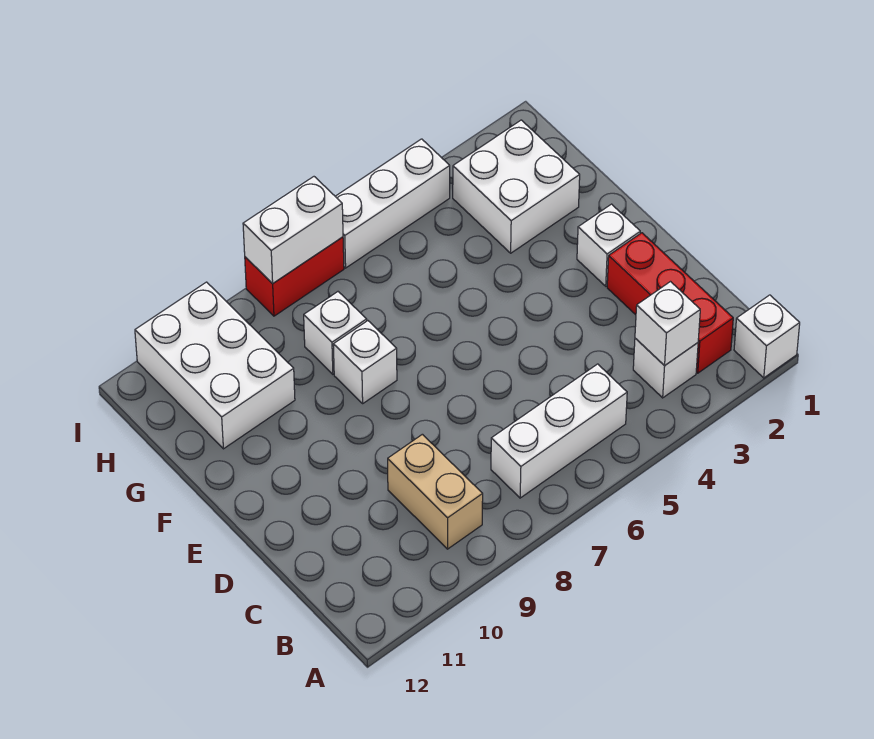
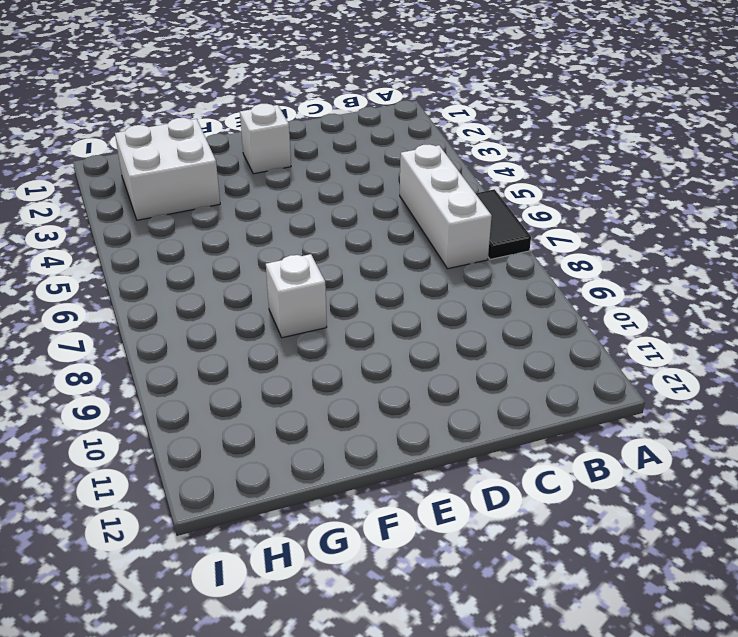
black 1x2 tile [475,189,531,259] -> none
none -> white 1x1 brick [734,295,800,378]
none -> red 1x3 brick [607,233,733,373]
none -> white 1x1 brick [633,338,698,398]

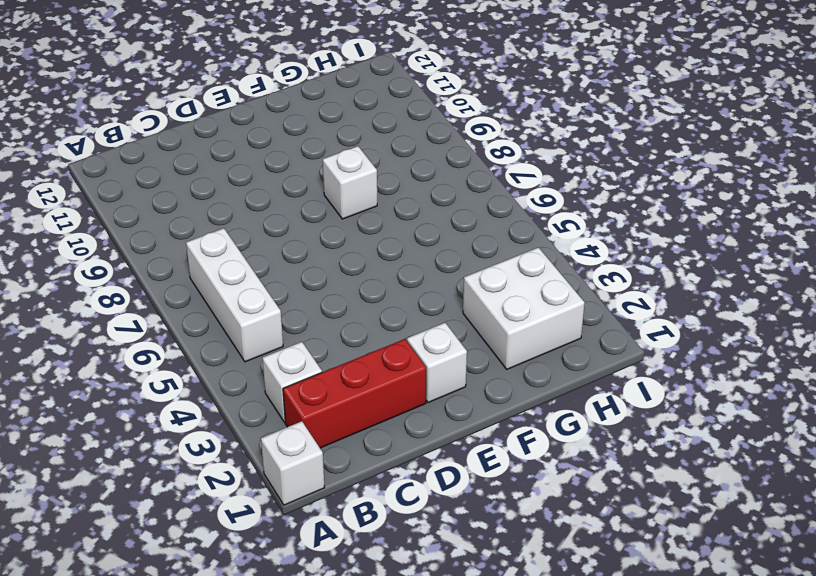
none -> tan 1x2 brick [388,434,483,549]
none -> white 1x1 brick [304,292,367,374]
none -> white 2x3 brick [135,282,295,449]

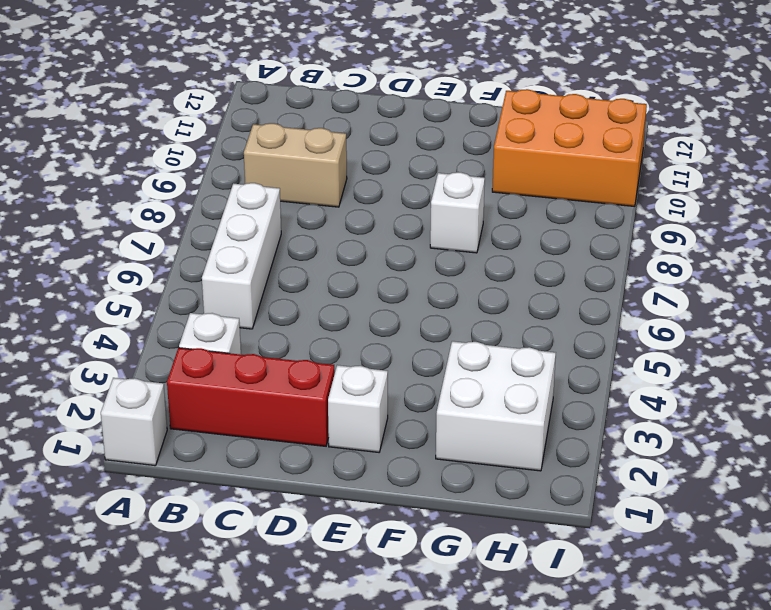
orange 2x3 brick [492,89,647,206] -> white 2x3 brick [135,282,295,449]
none -> white 1x1 brick [304,292,367,374]
none -> white 1x3 brick [335,139,450,268]
none -> red 1x2 brick [245,237,344,316]

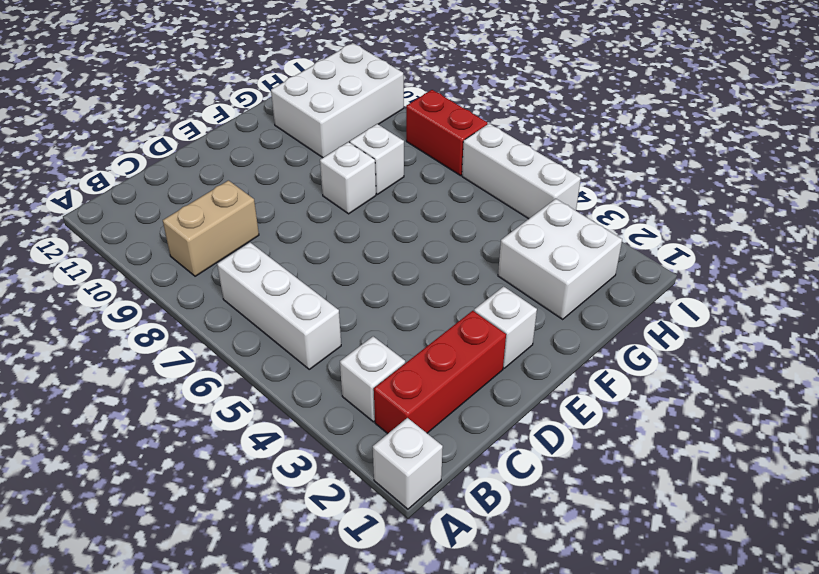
none -> white 1x1 brick [635,282,700,366]
none -> white 1x2 brick [243,177,343,284]

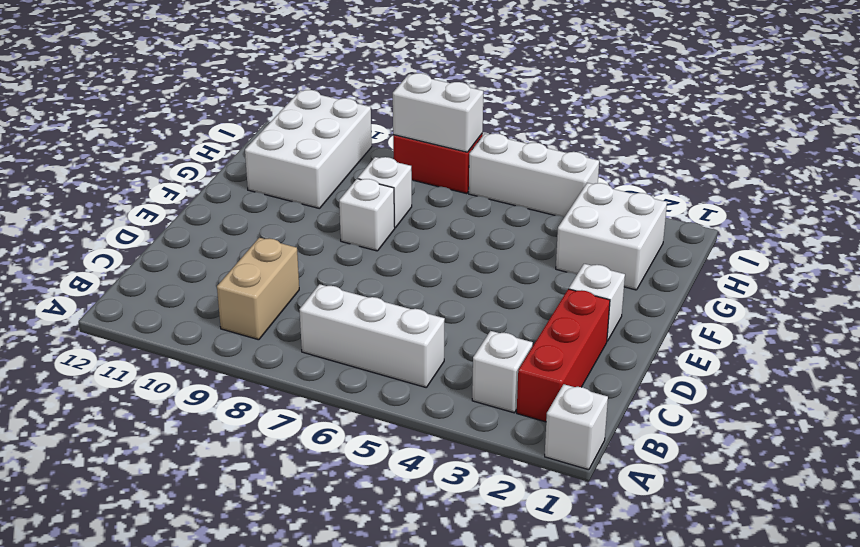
none -> white 1x1 brick [635,282,700,366]

